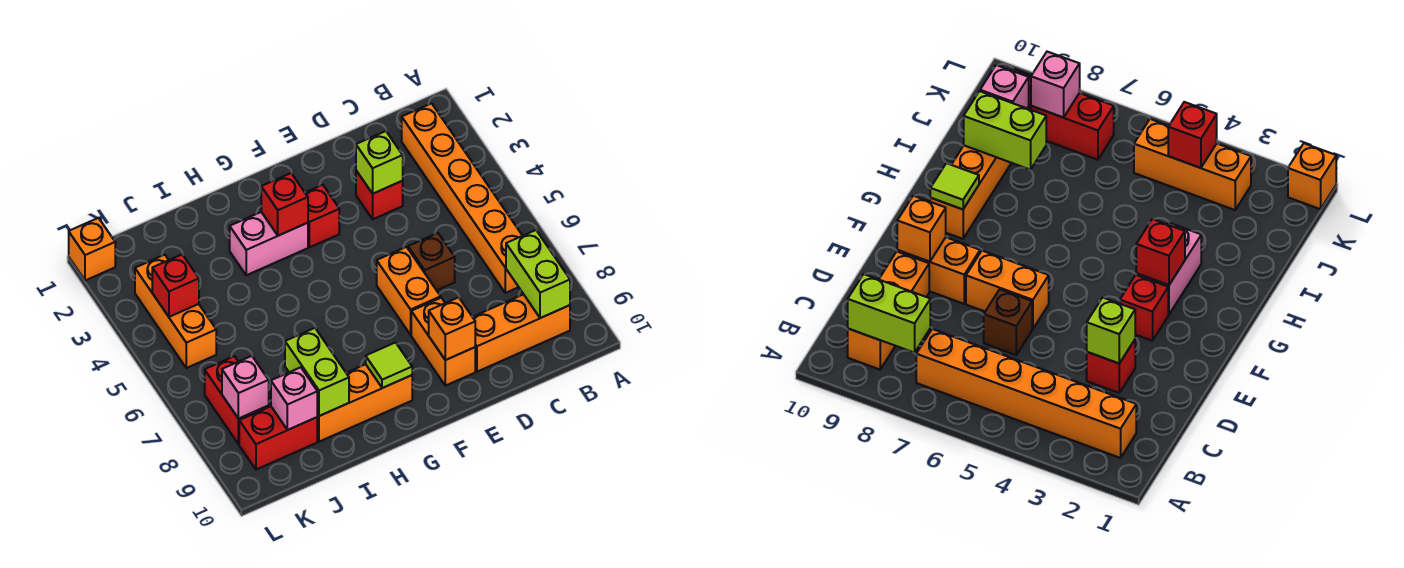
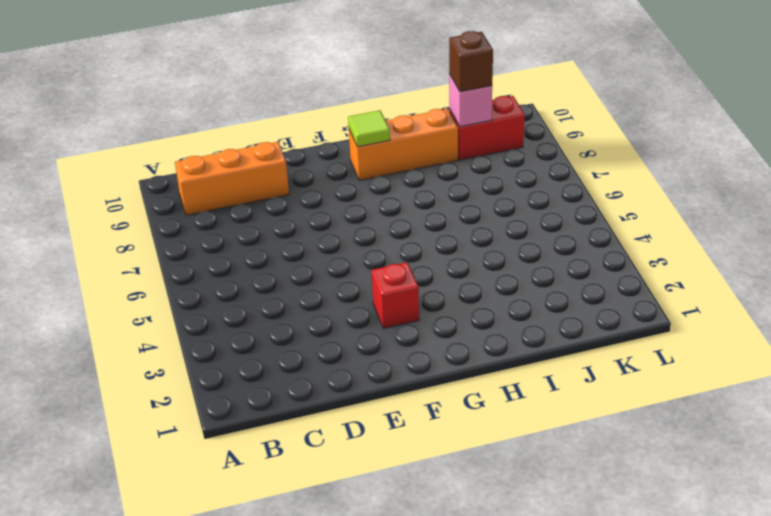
brown 1x1 brick [449,31,493,92] -> brown 1x1 brick moved to [408,233,455,290]
none -> orange 1x6 brick [402,103,522,293]
none -> red 1x1 brick [356,171,403,219]
none -> orange 1x2 brick [377,247,441,335]

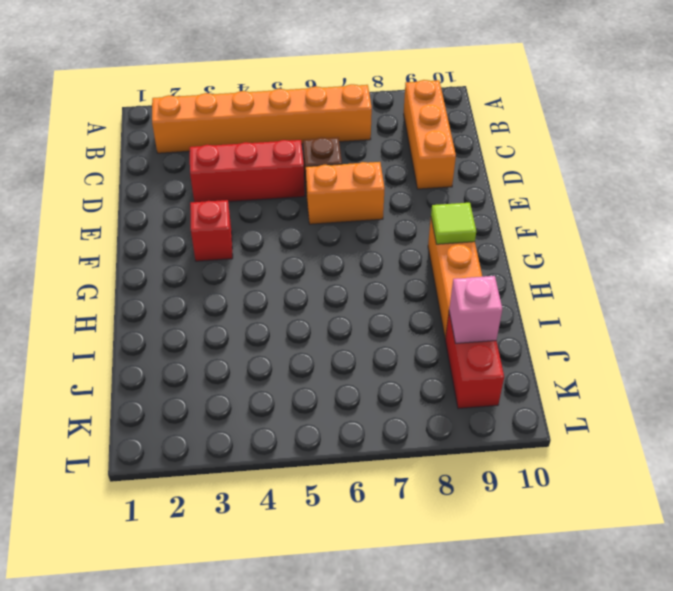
red 1x3 brick [190,140,305,202] -> red 1x1 brick [356,171,403,219]
none -> orange 1x2 brick [411,298,475,386]
none -> pink 1x2 brick [230,212,308,275]
none -> orange 1x3 brick [135,255,216,368]

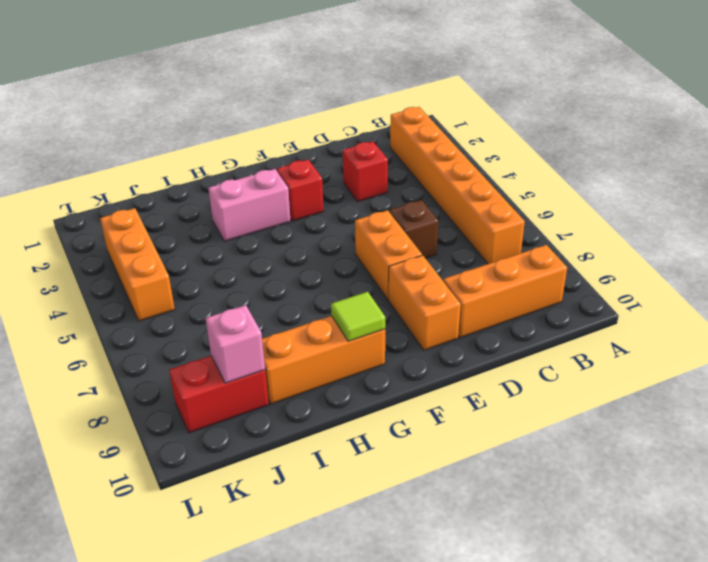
none -> red 1x2 brick [205,356,269,444]
none -> orange 1x1 brick [69,218,115,281]
none -> lime 1x2 brick [506,230,570,318]

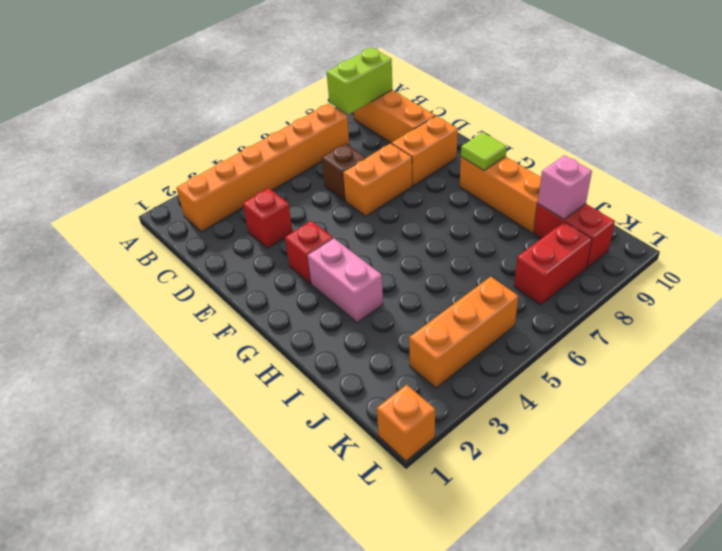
none -> lime 1x1 brick [356,131,403,194]
none -> orange 1x1 brick [429,297,475,360]
none -> red 1x1 brick [261,173,308,236]

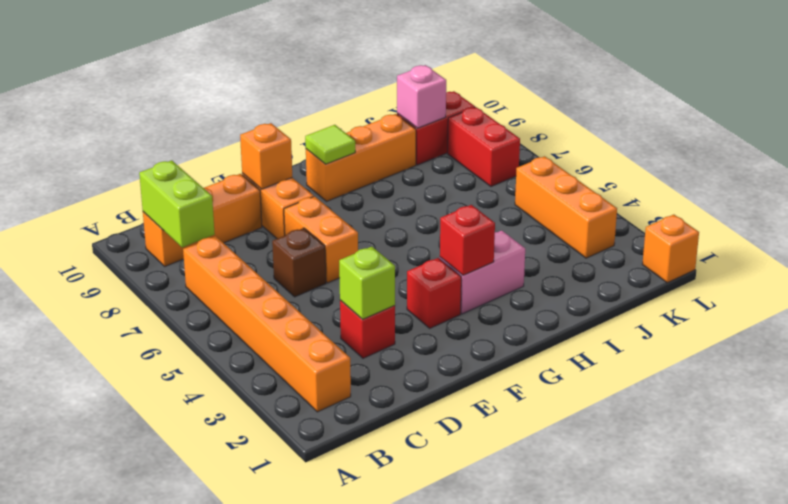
none -> lime 1x2 brick [285,328,349,416]
none -> red 1x1 brick [152,255,199,317]
none -> pink 1x1 brick [222,356,269,419]

